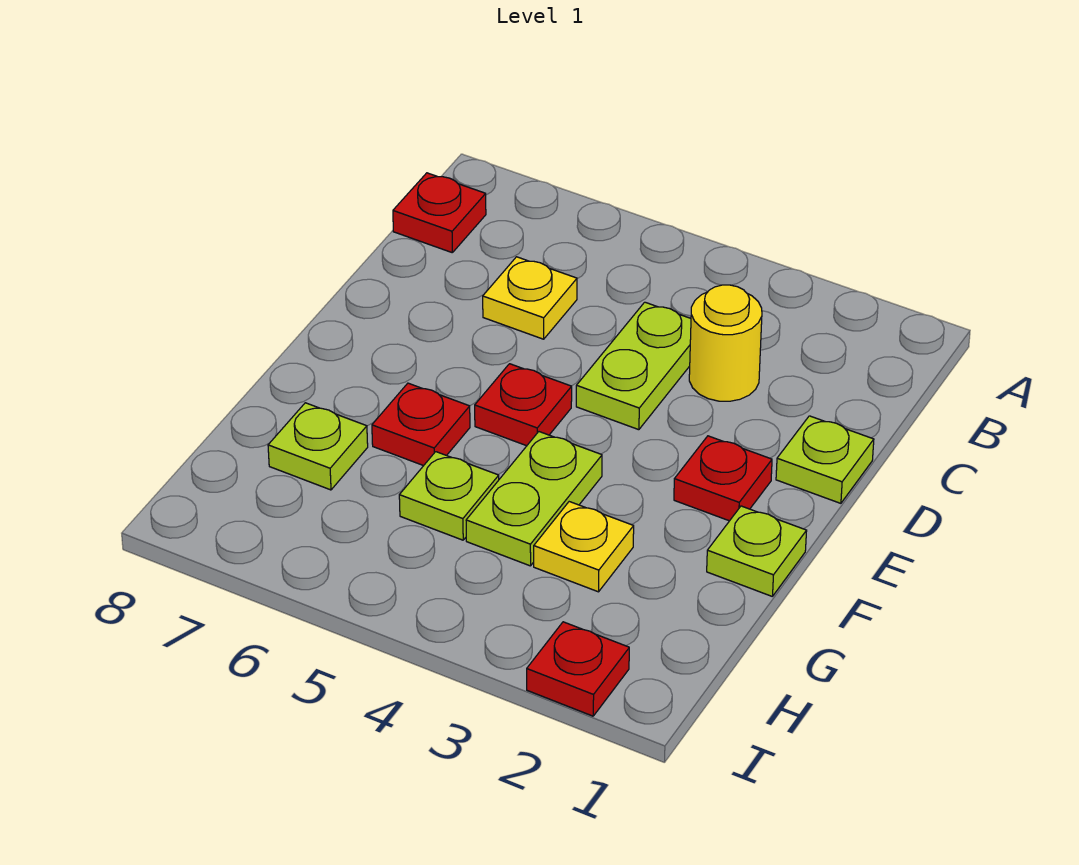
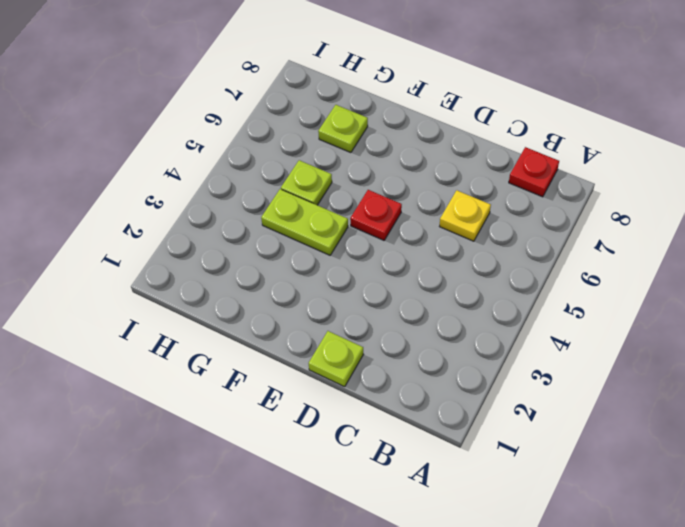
none -> yellow 1x1 round brick [689,285,762,401]
none -> lime 1x2 plate [576,302,691,430]
none -> red 1x1 plate [674,436,772,521]

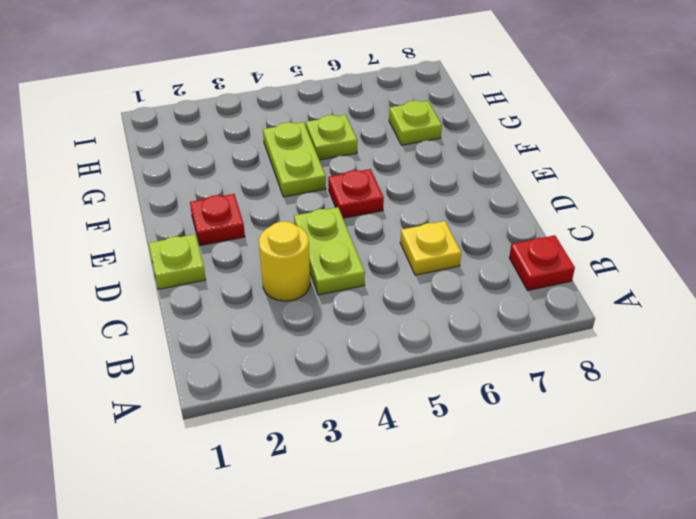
none -> lime 1x1 plate [707,506,807,597]
none -> red 1x1 plate [372,383,470,466]
none -> yellow 1x1 plate [534,502,634,592]

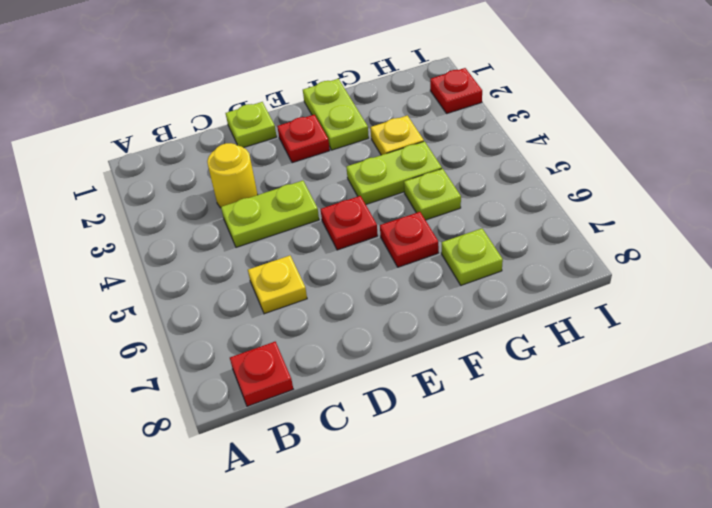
lime 1x2 plate [303,79,369,150] -> lime 1x1 plate [707,506,807,597]

